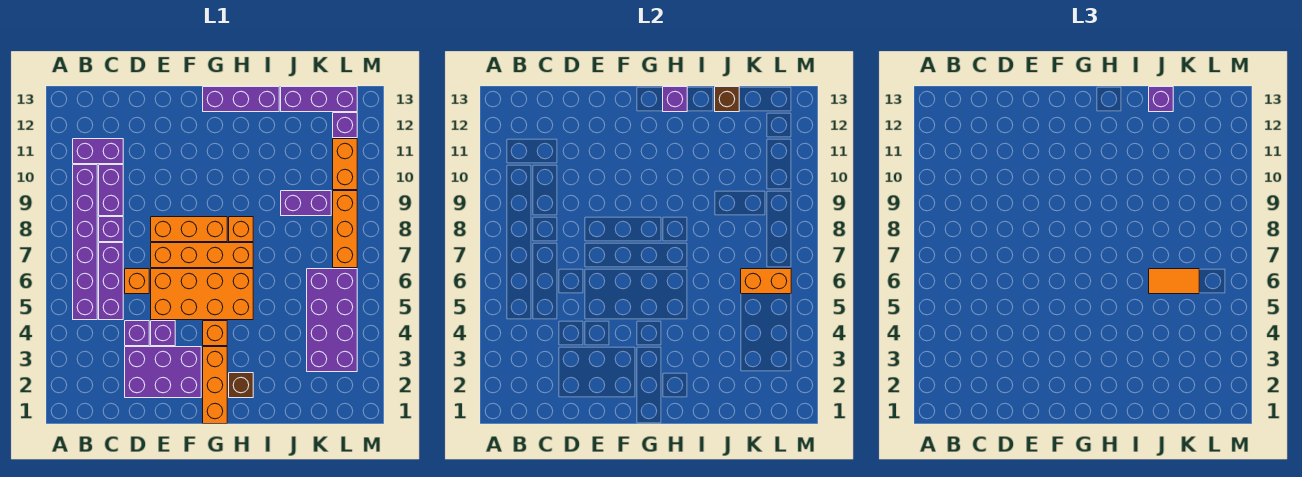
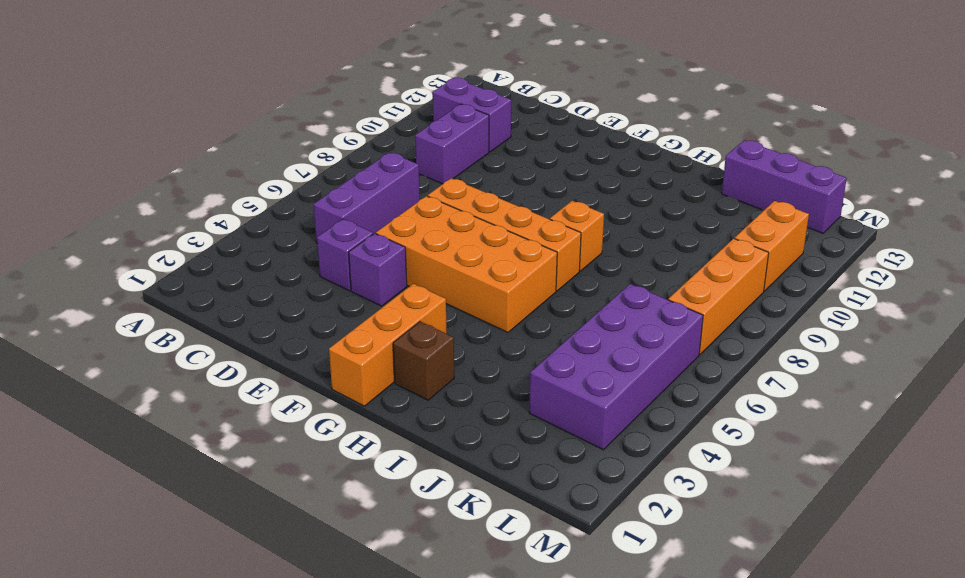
none -> purple 1x6 brick [73,165,97,320]
none -> purple 1x1 brick [99,217,123,242]
none -> purple 2x3 brick [125,347,201,398]

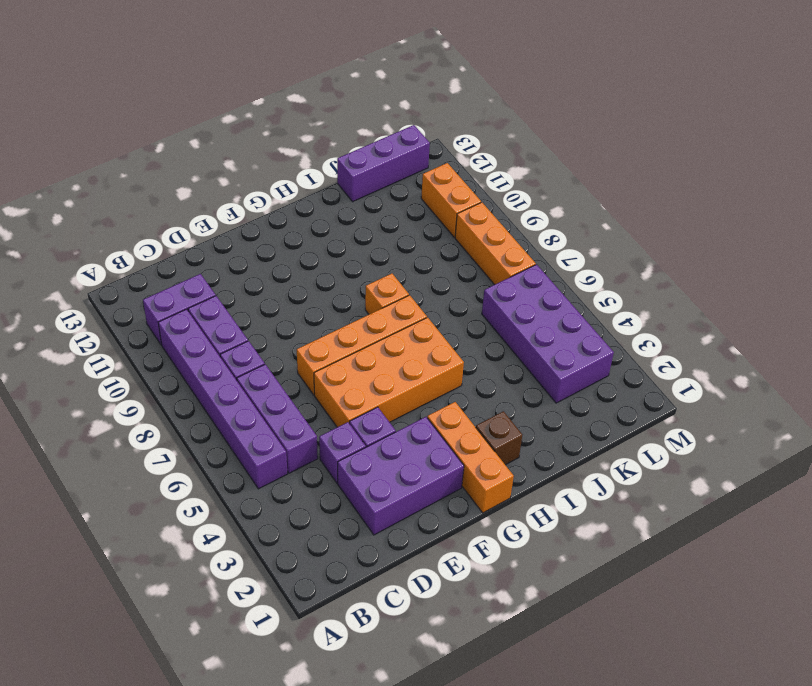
none -> orange 1x1 brick [125,269,149,294]
none -> orange 1x3 brick [151,217,227,242]
none -> orange 1x1 brick [203,321,227,346]

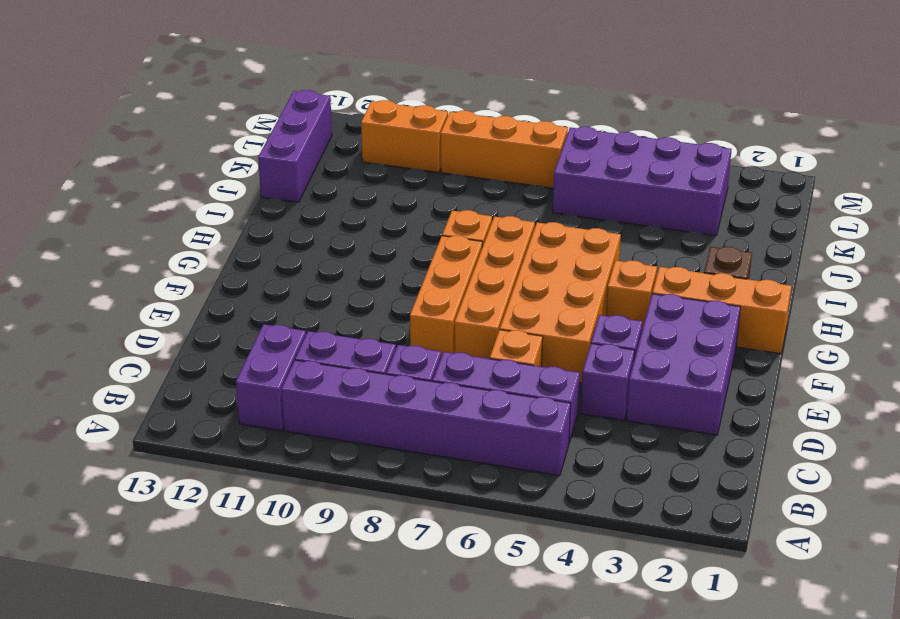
none -> purple 1x3 brick [203,87,279,112]
none -> purple 1x2 brick [281,191,331,216]
none -> purple 1x1 brick [333,113,357,138]

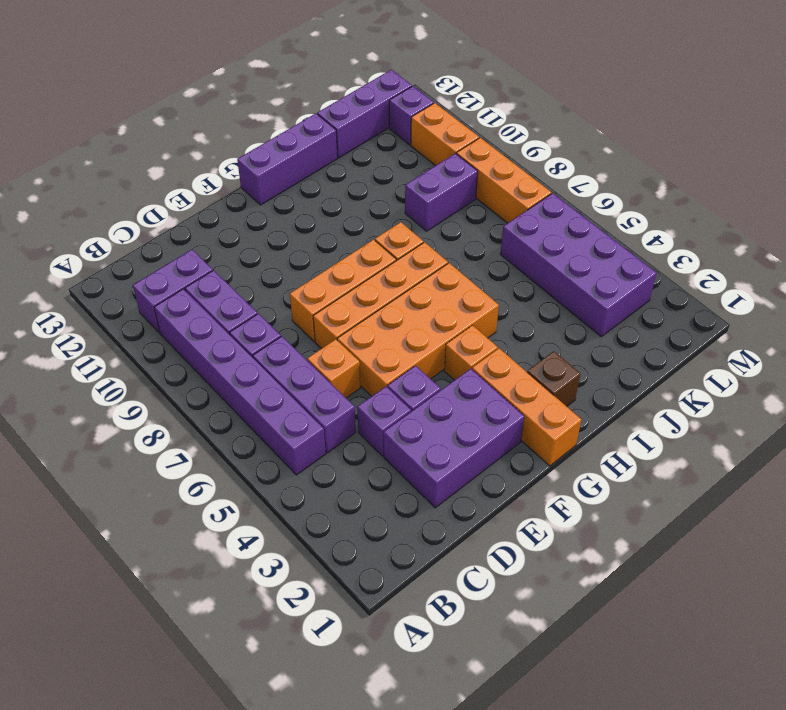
none -> purple 1x1 brick [663,87,687,112]
none -> brown 1x1 brick [715,87,739,112]
none -> orange 1x2 brick [741,269,791,294]

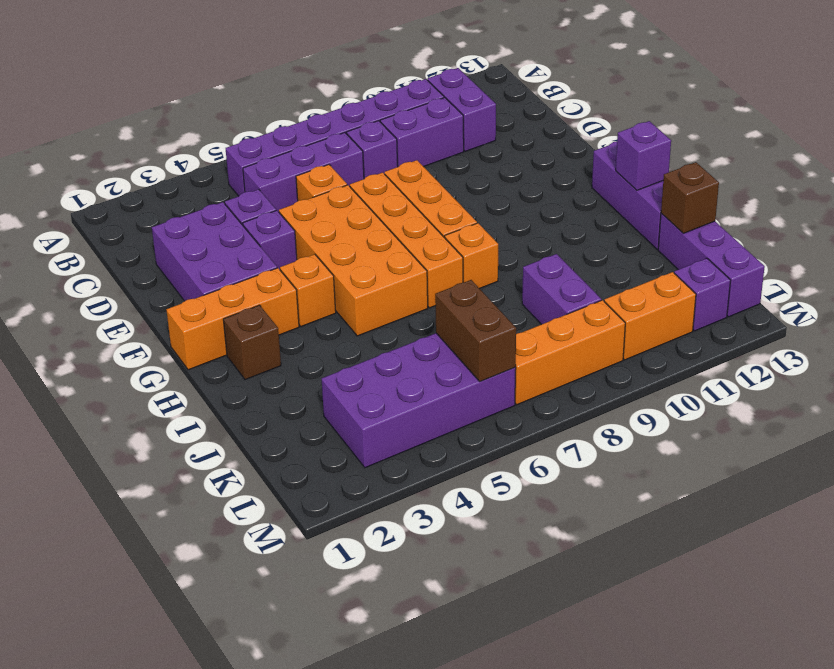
brown 1x2 brick [435,280,516,381] -> orange 1x2 brick [741,269,791,294]
none -> orange 1x2 tile [1149,269,1199,294]
none -> purple 1x1 brick [1149,87,1173,112]

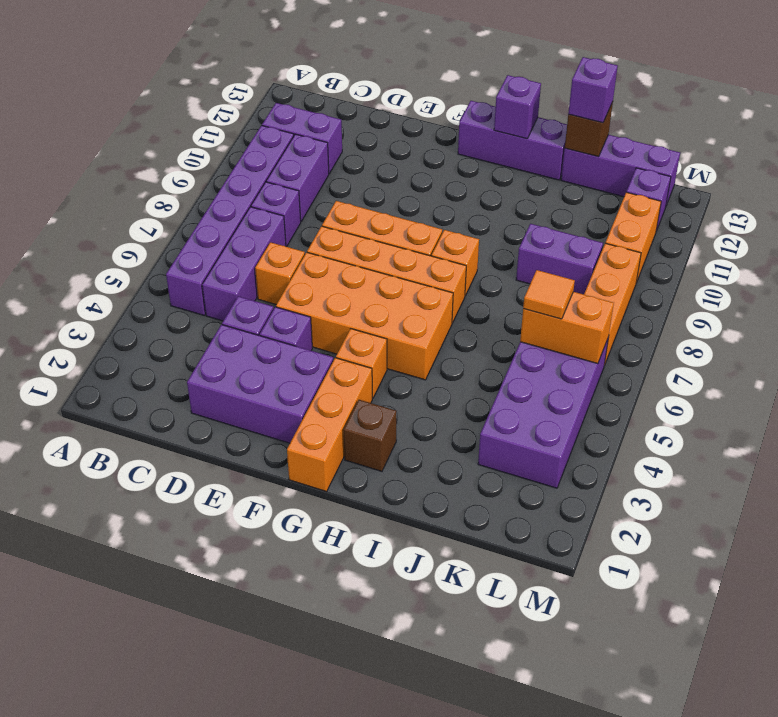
orange 1x1 tile [523,270,575,319] -> orange 1x2 tile [1149,269,1199,294]

